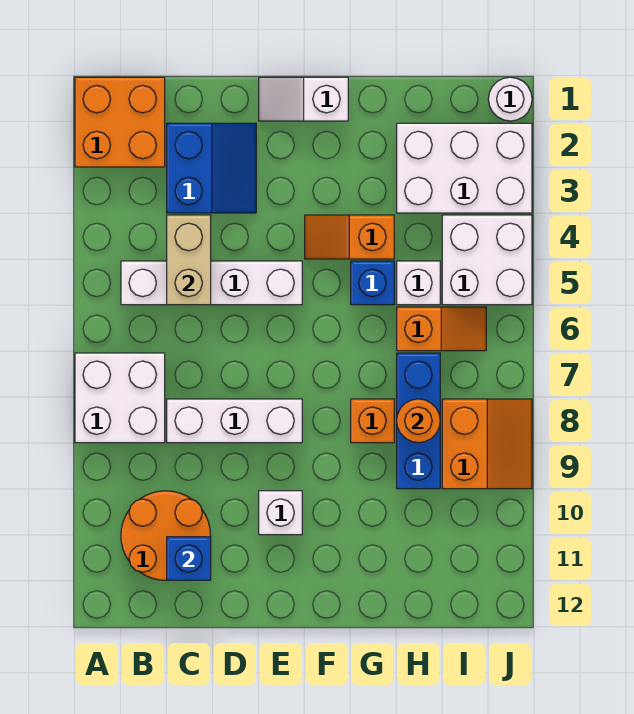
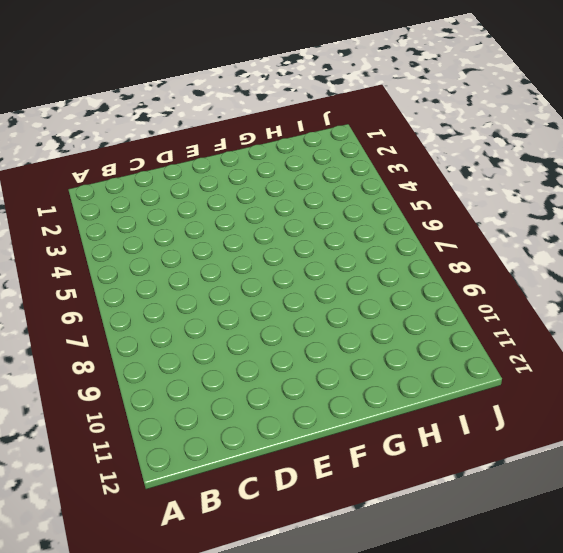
none -> orange 2x2 brick [75,77,165,167]
none -> white 2x2 brick [75,353,165,443]
none -> white 1x4 brick [121,261,302,305]

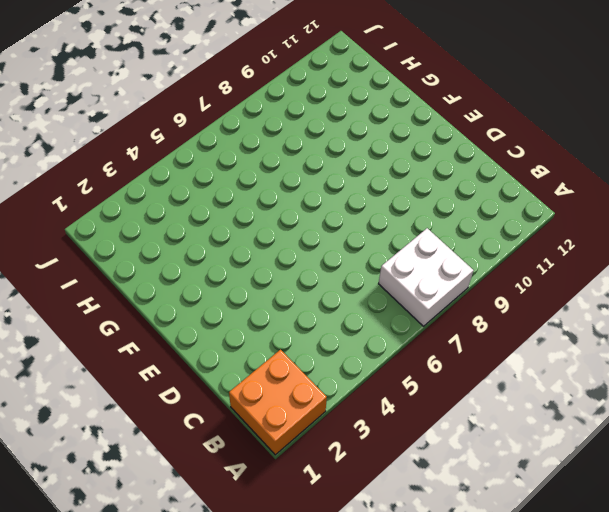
none -> white 1x4 brick [121,261,302,305]
none -> orange 2x2 round brick [121,491,211,580]
none -> blue 2x2 slope [167,123,256,213]

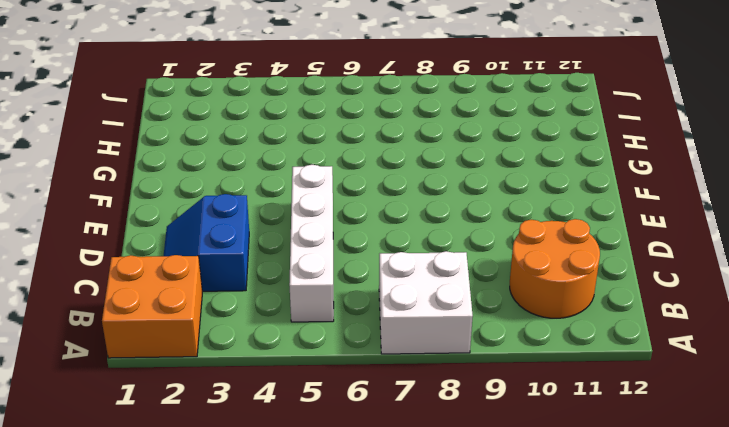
blue 2x2 slope [164,194,249,291] -> blue 2x2 slope turned to [167,123,256,213]
none -> white 1x3 brick [167,399,302,443]
none -> white 1x2 slope [259,77,348,121]
none -> white 1x1 brick [259,491,302,535]

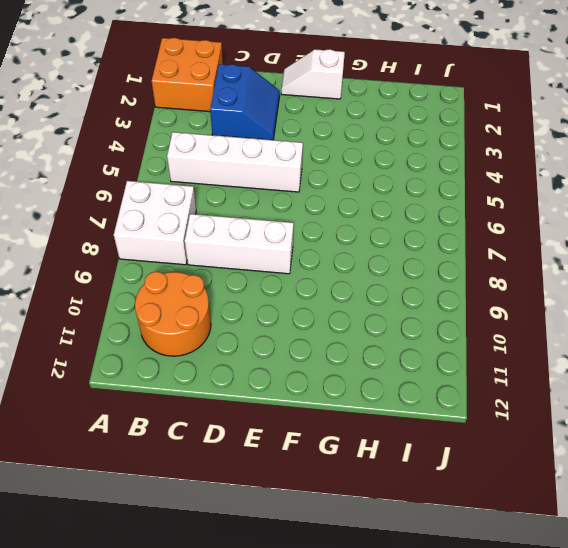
none -> white 1x1 brick [259,491,302,535]
none -> orange 1x2 slope [305,215,394,259]
none -> blue 1x1 brick [351,261,394,305]

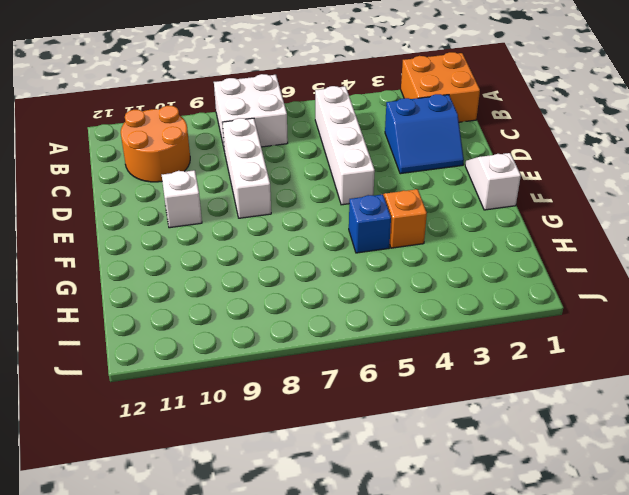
none -> orange 1x1 brick [351,399,394,443]
none -> white 2x3 brick [397,123,532,213]
none -> white 1x1 brick [397,261,440,305]

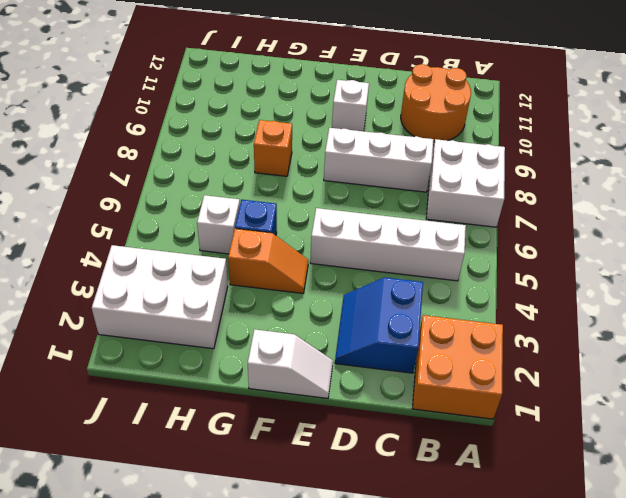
none -> orange 1x2 slope [397,307,486,351]
none -> blue 1x3 brick [397,353,440,489]
none -> white 2x2 brick [442,215,532,305]

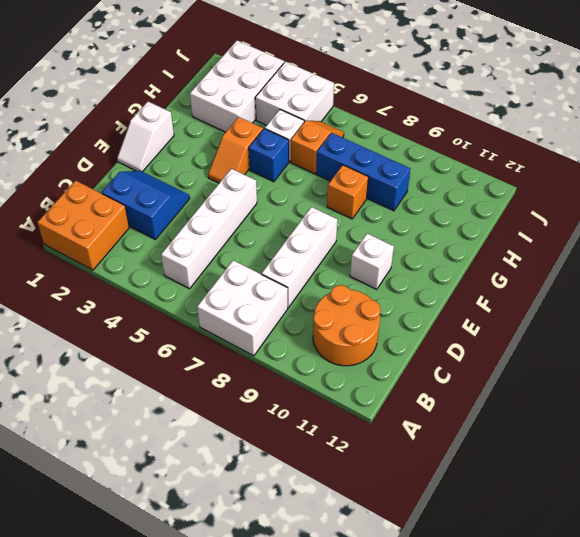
none -> orange 2x2 slope [442,399,532,489]
none -> white 1x1 round brick [488,77,532,121]
none -> tan 1x2 brick [167,215,211,305]

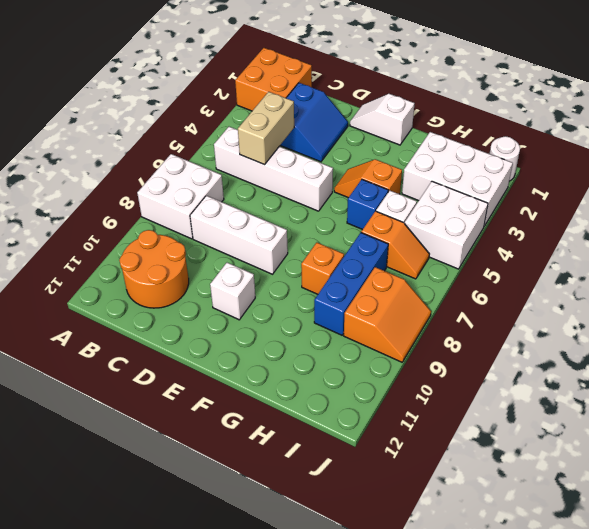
none -> blue 1x1 brick [167,537,211,580]
none -> orange 1x1 round brick [397,399,440,443]

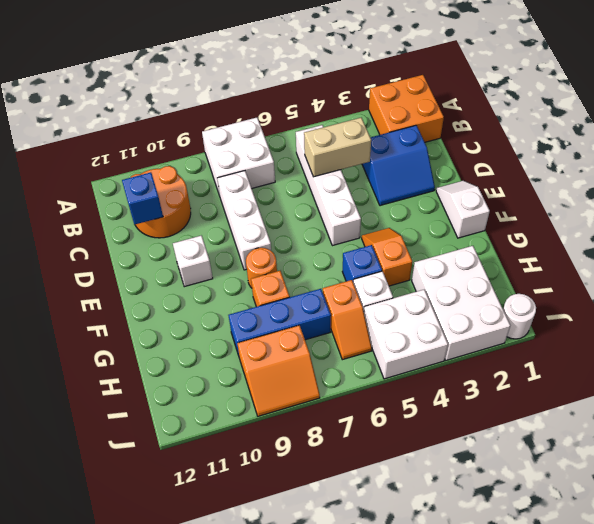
orange 1x1 round brick [246,248,277,288] -> orange 1x1 round brick moved to [397,399,440,443]

